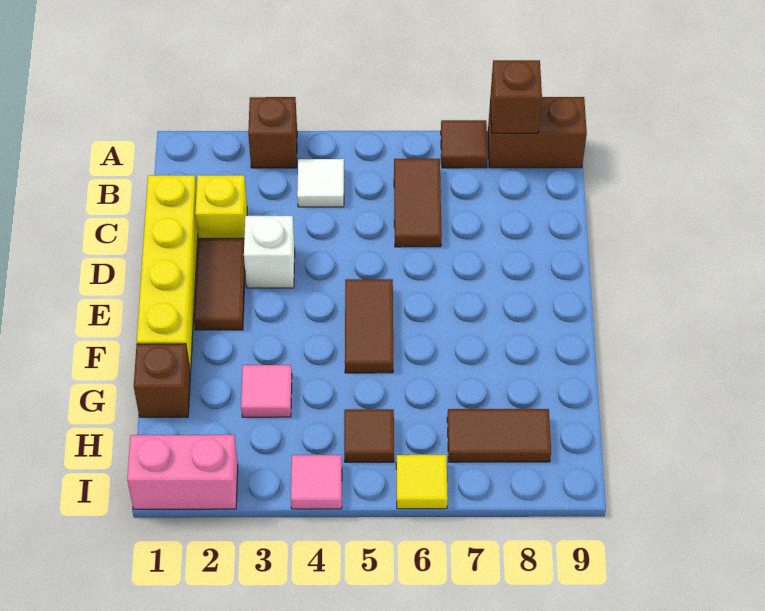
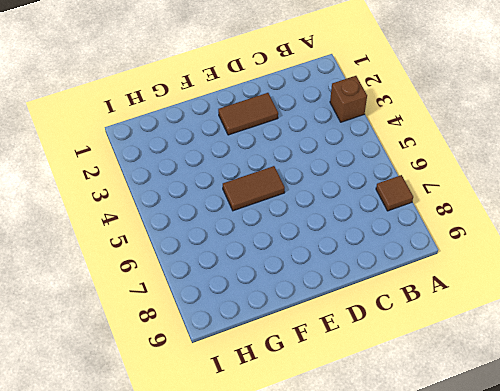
none -> brown 1x2 brick [488,97,587,168]
none -> white 1x1 tile [297,159,344,207]
none -> brown 1x2 tile [394,159,442,247]

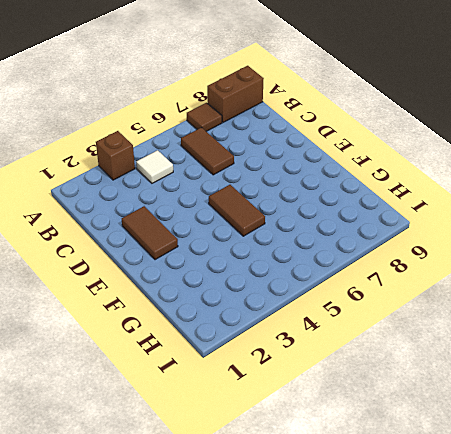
none -> yellow 1x4 brick [137,175,198,373]
none -> yellow 1x1 brick [195,175,247,238]
none -> white 1x1 brick [244,216,295,288]

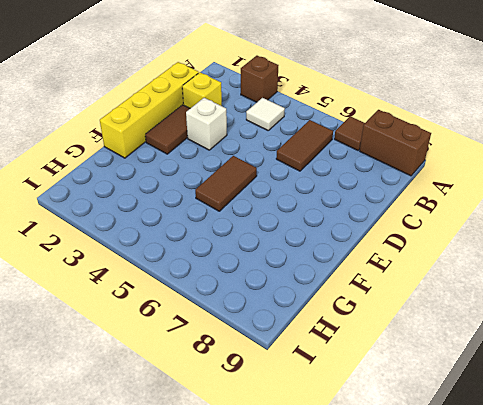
none -> brown 1x1 brick [134,344,190,417]
none -> pink 1x1 tile [241,365,292,417]
none -> brown 1x1 tile [344,409,394,462]

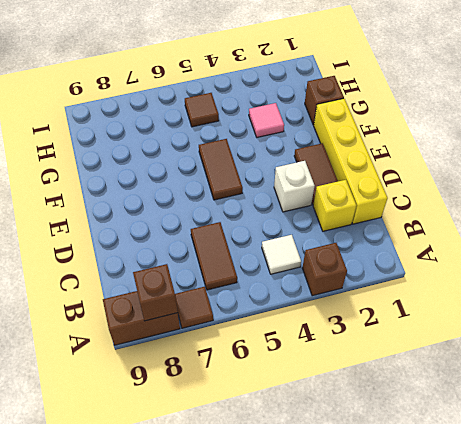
none -> brown 1x2 tile [447,409,551,462]
none -> pink 1x2 brick [127,435,238,509]
none -> pink 1x1 tile [291,455,342,509]

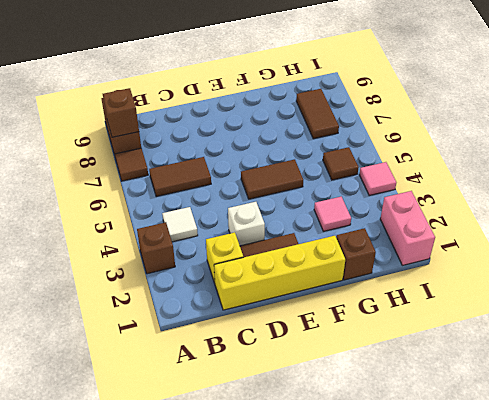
none -> yellow 1x1 tile [396,455,448,509]

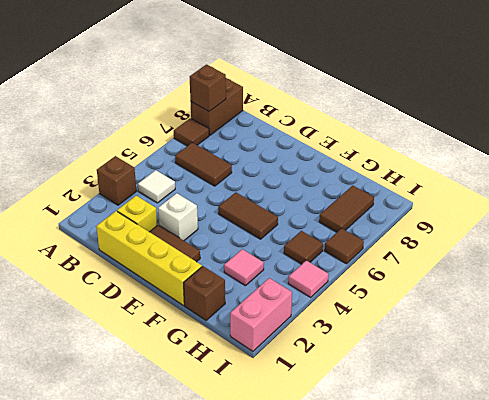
brown 1x1 tile [325,228,364,264] -> yellow 1x1 tile [396,455,448,509]

